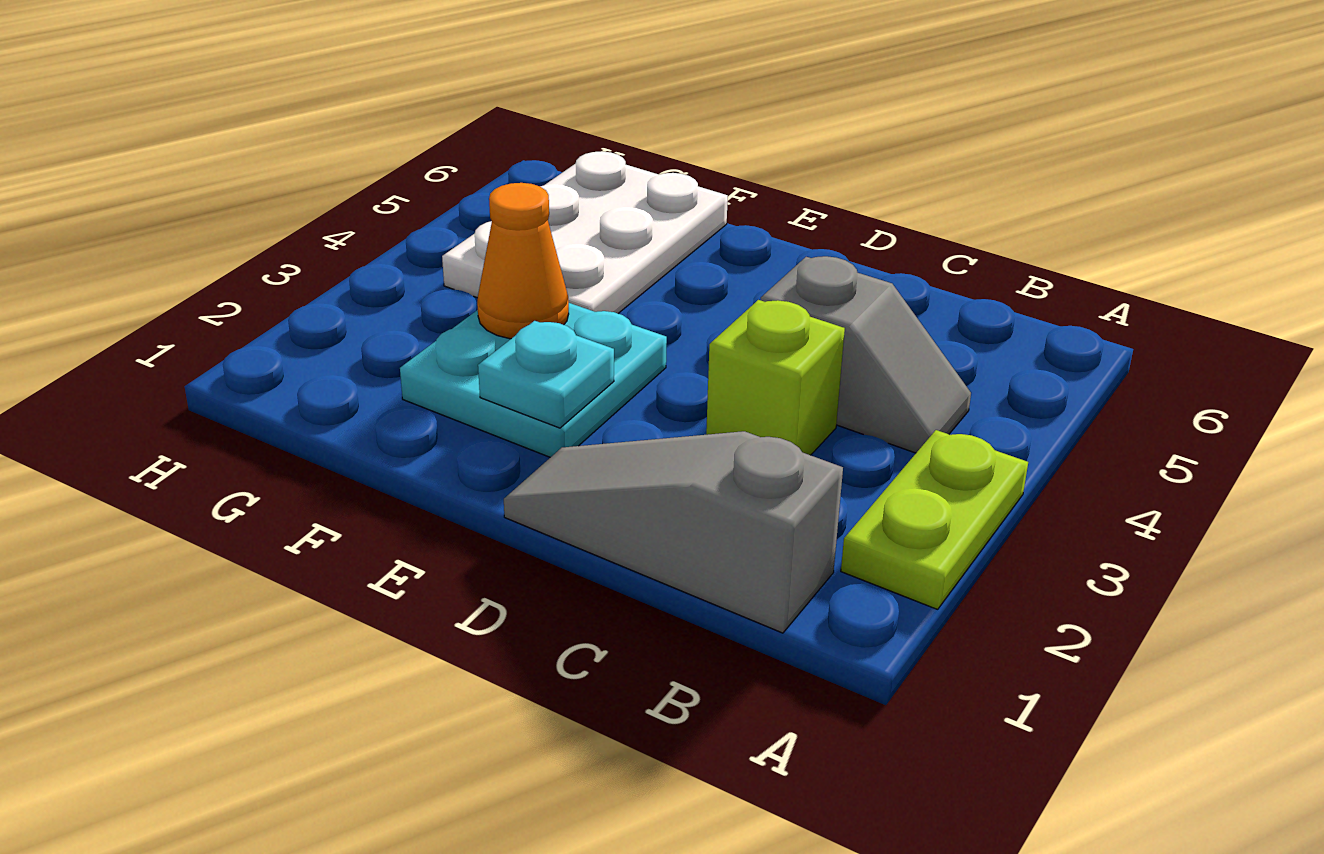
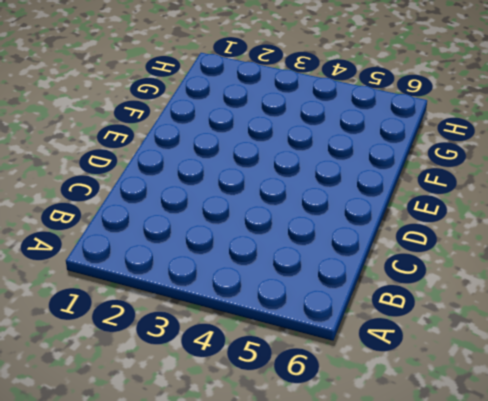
none -> lime 1x2 plate [841,430,1028,609]
none -> grey 1x3 slope [504,431,843,633]

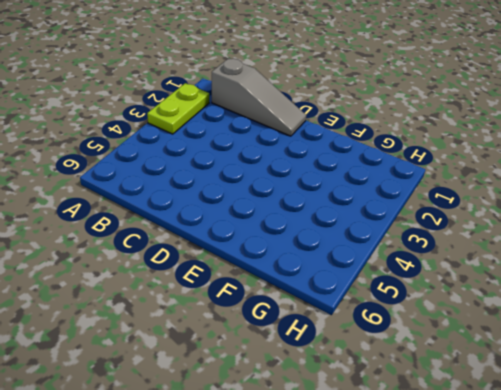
none -> grey 1x2 slope [761,256,971,453]
none -> lime 1x1 brick [706,300,845,455]

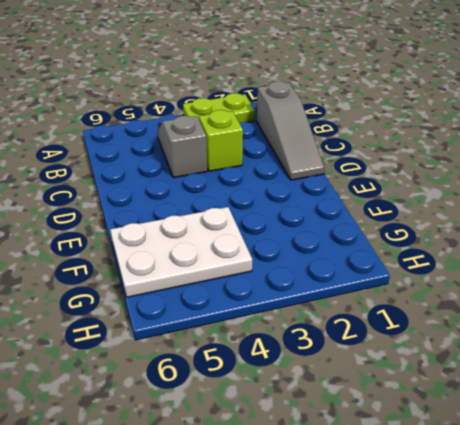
none -> cyan 2x2 plate [400,303,667,457]
none -> cyan 1x1 plate [478,321,614,428]

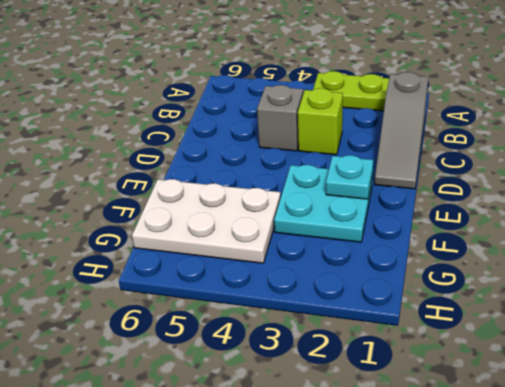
none -> orange 1x1 cone [477,183,569,339]

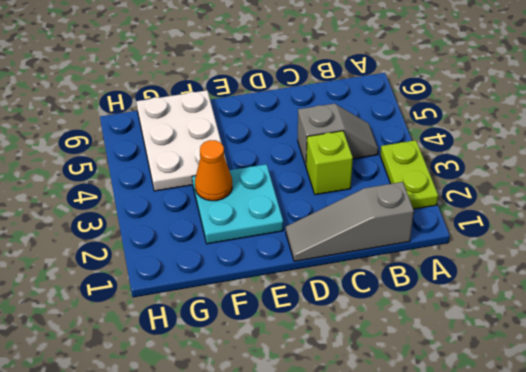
none -> cyan 1x1 plate [478,321,614,428]

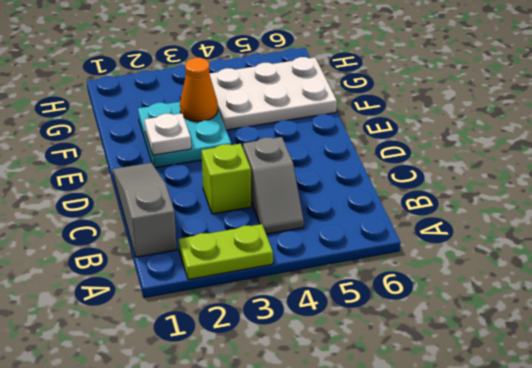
white 1x1 plate [144,113,191,155] -> cyan 1x1 plate [478,321,614,428]

